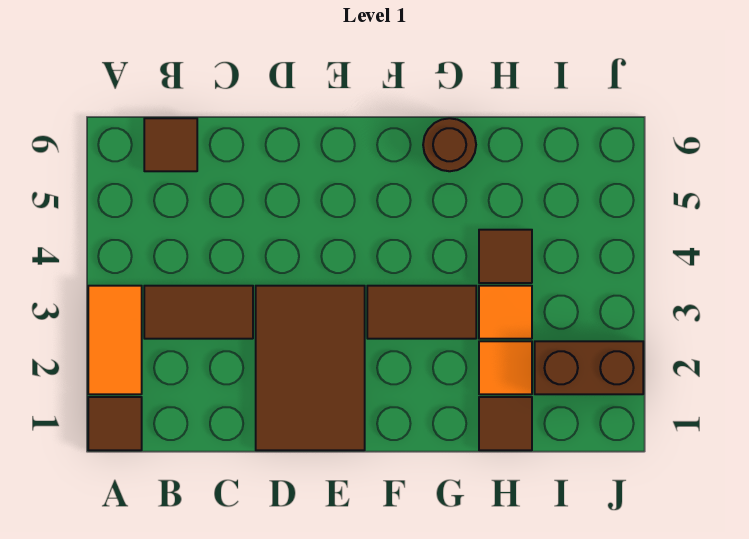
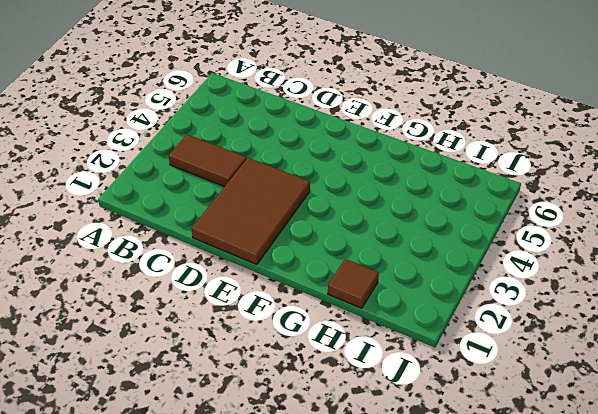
none -> brown 1x1 tile [88,397,142,450]
none -> orange 1x2 tile [88,286,142,394]
none -> brown 1x1 tile [144,118,197,171]

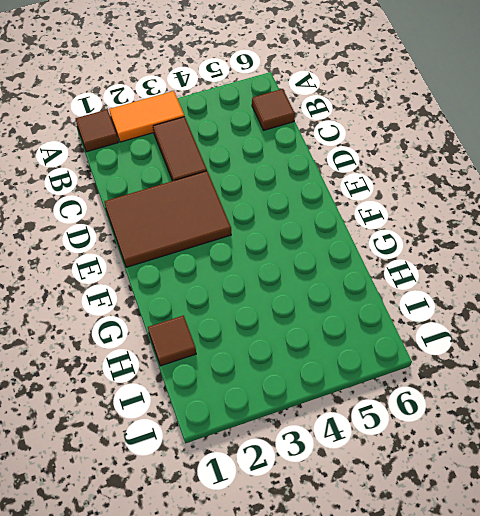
none -> brown 1x2 tile [367,286,476,339]
none -> brown 1x1 round brick [423,118,476,171]
none -> orange 1x1 tile [479,341,532,394]

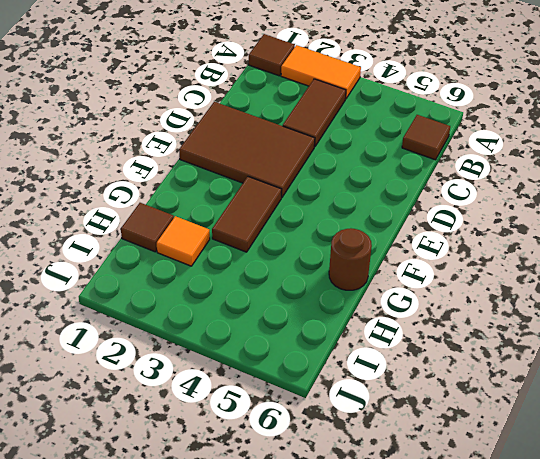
none -> orange 1x1 tile [479,286,532,339]
none -> brown 1x1 tile [479,230,532,283]
none -> brown 1x2 brick [535,341,643,394]

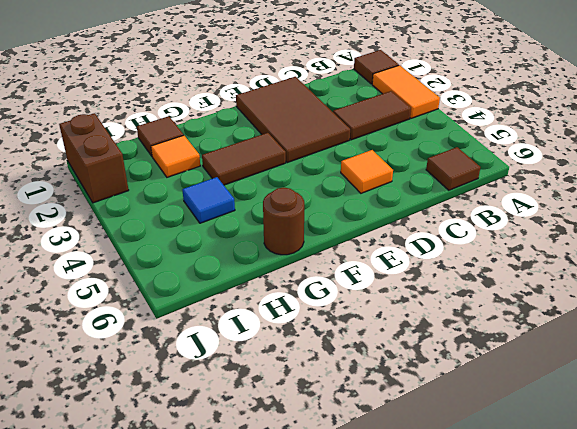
orange 1x1 tile [341,150,393,193] -> orange 1x1 tile moved to [479,286,532,339]
blue 1x1 tile [182,177,235,223] -> brown 1x1 tile [479,230,532,283]
brown 1x2 brick [59,113,129,203] -> brown 1x2 brick turned to [535,341,643,394]

